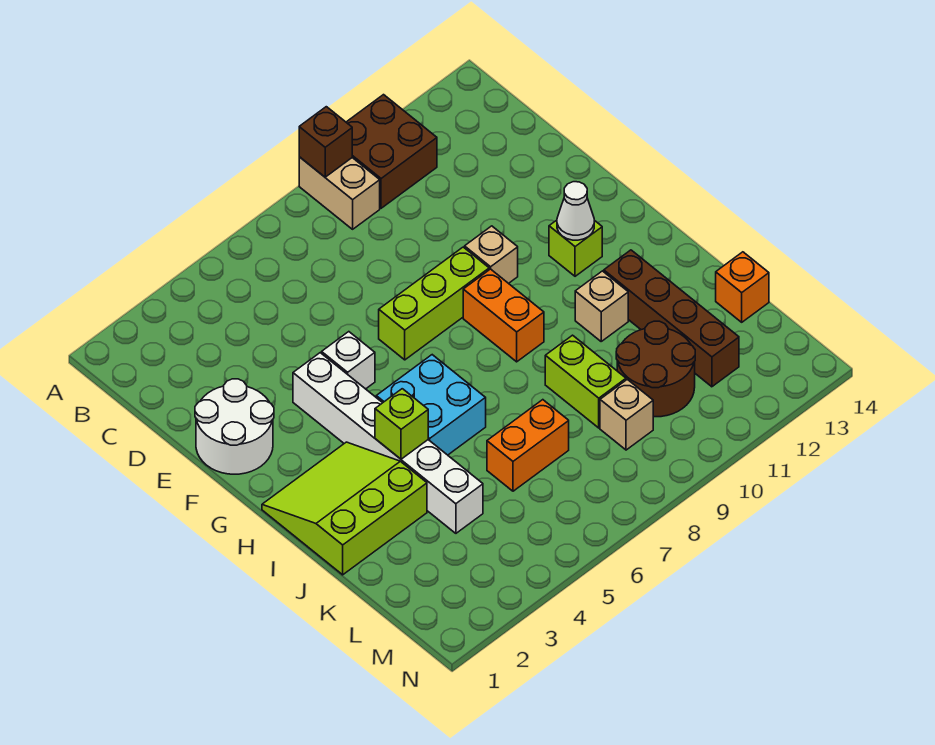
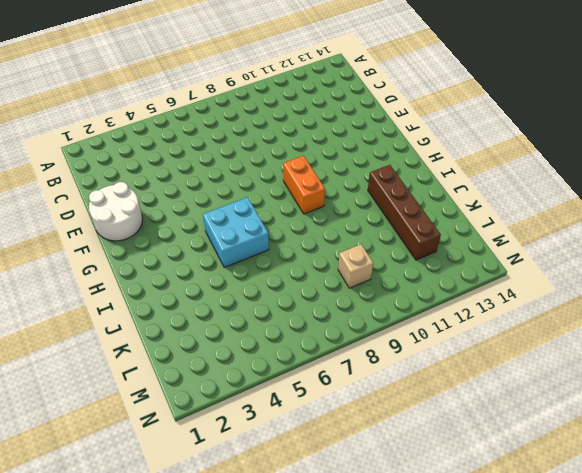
none -> tan 1x2 brick [299,157,380,229]
none -> brown 2x2 brick [346,95,437,208]
none -> white 1x6 brick [293,353,483,533]

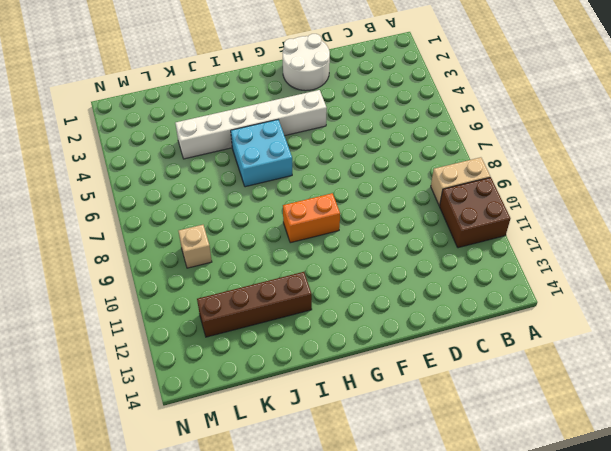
none -> white 1x1 brick [322,332,375,389]
none -> lime 1x3 brick [379,247,489,360]
none -> tan 1x1 brick [465,226,518,283]

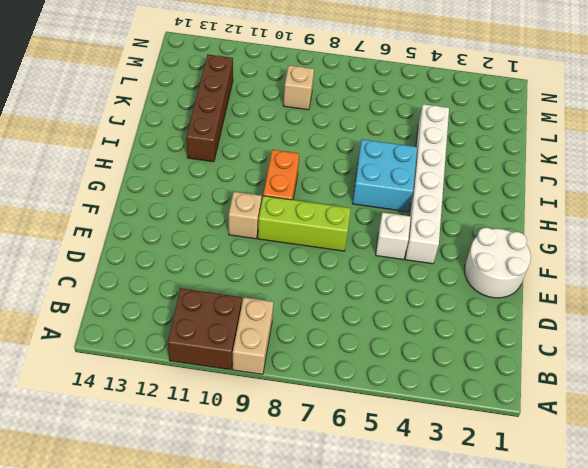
none -> lime 1x1 brick [549,220,602,276]
none -> lime 3x3 slope [262,442,427,575]
none -> tan 1x1 brick [575,271,628,341]

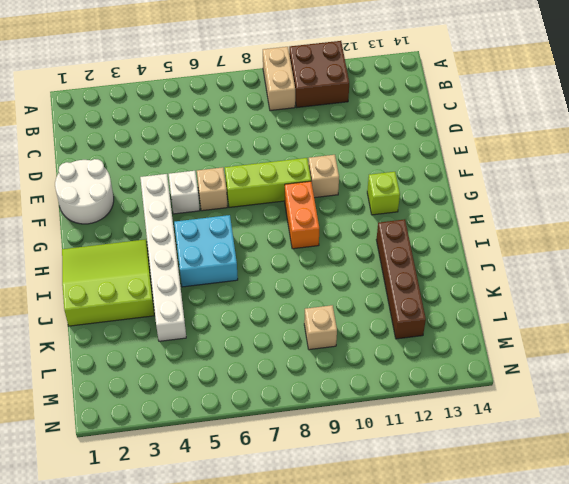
tan 1x1 brick [197,167,228,211] -> tan 1x1 brick moved to [575,271,628,341]
none -> lime 1x2 brick [545,335,626,428]
none -> orange 1x2 brick [487,400,569,491]
none -> brown 2x2 round brick [616,321,695,417]

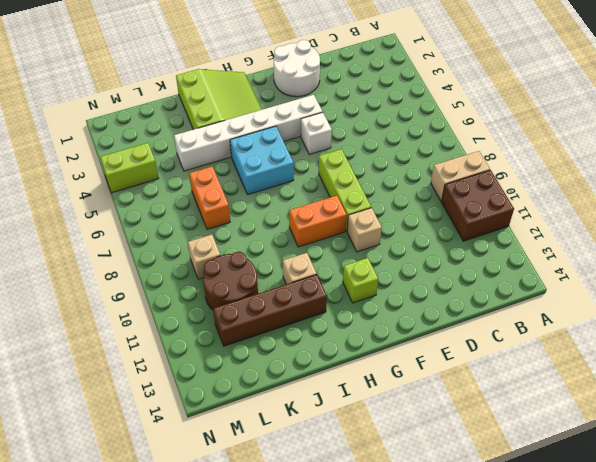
lime 1x2 brick [100,143,159,193] -> lime 1x2 brick moved to [545,335,626,428]
none -> orange 1x1 brick [716,252,769,322]
none -> brown 1x1 brick [299,107,352,177]
none -> white 1x1 cone [557,182,594,240]

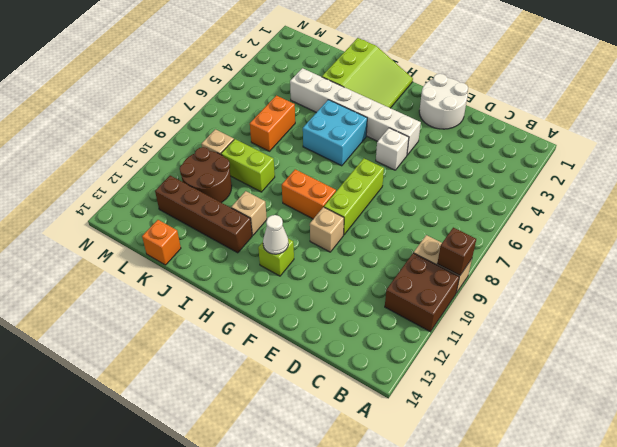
none -> lime 1x1 brick [375,389,428,459]

